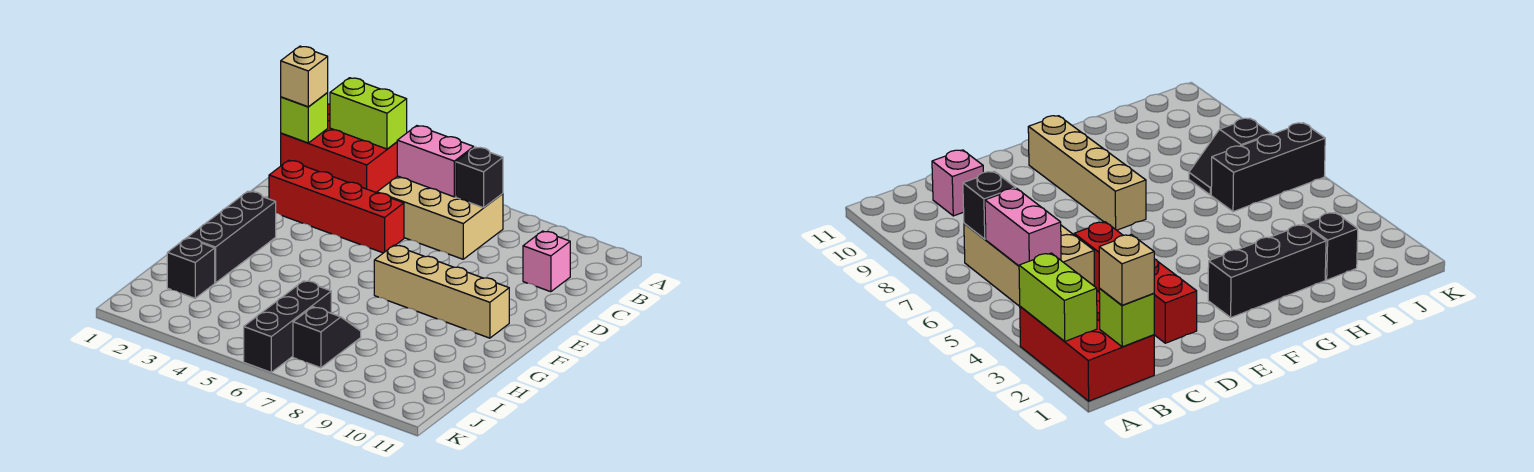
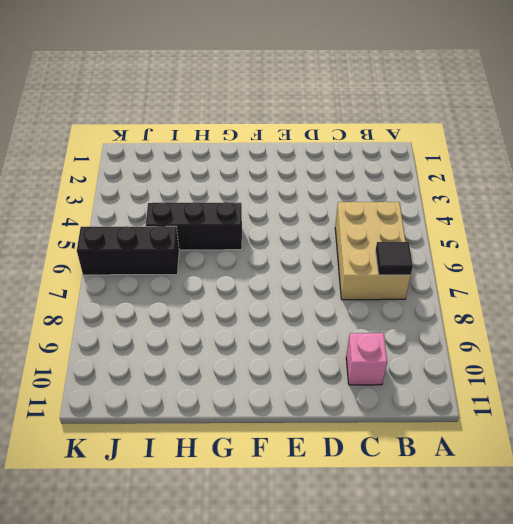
black 1x1 tile [376,242,413,275] -> black 1x1 brick [456,147,503,208]
black 1x3 brick [146,202,242,250] -> black 1x3 brick moved to [188,191,276,283]
none -> red 2x3 brick [281,104,397,193]
none -> red 1x4 brick [269,160,404,253]
none -> tan 1x4 brick [374,245,509,338]

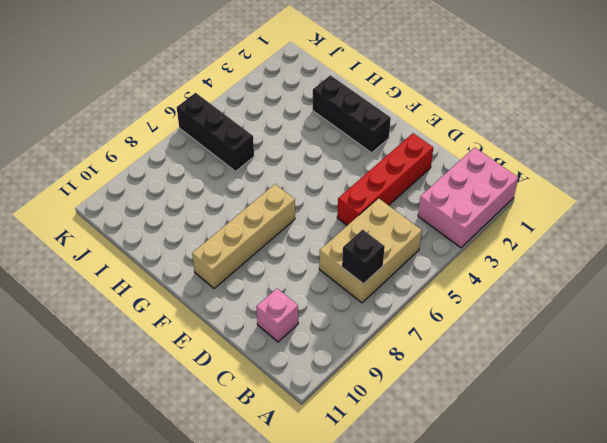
pink 2x3 brick [418,147,518,248] -> red 2x3 brick [281,104,397,193]
none -> black 1x1 brick [167,238,215,298]
none -> black 1x2 slope [293,307,361,368]
none -> lime 1x2 brick [330,78,407,149]

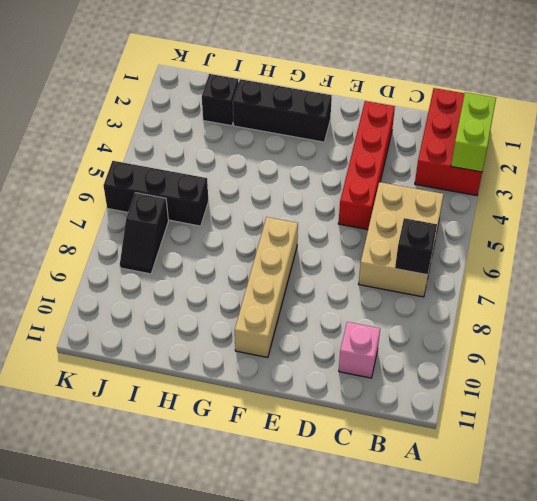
black 1x2 slope [120,193,168,274] -> black 1x2 slope turned to [293,307,361,368]
none -> lime 1x1 brick [281,93,328,143]
none -> pink 1x2 brick [397,126,474,197]
none -> tan 1x1 brick [281,46,328,107]

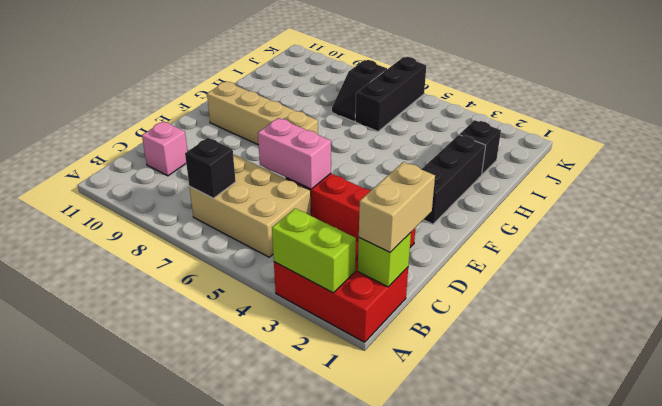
tan 1x2 brick [359,162,435,252] -> tan 1x1 brick [281,46,328,107]
pink 1x2 brick [258,118,331,189] -> pink 1x2 brick moved to [397,126,474,197]

